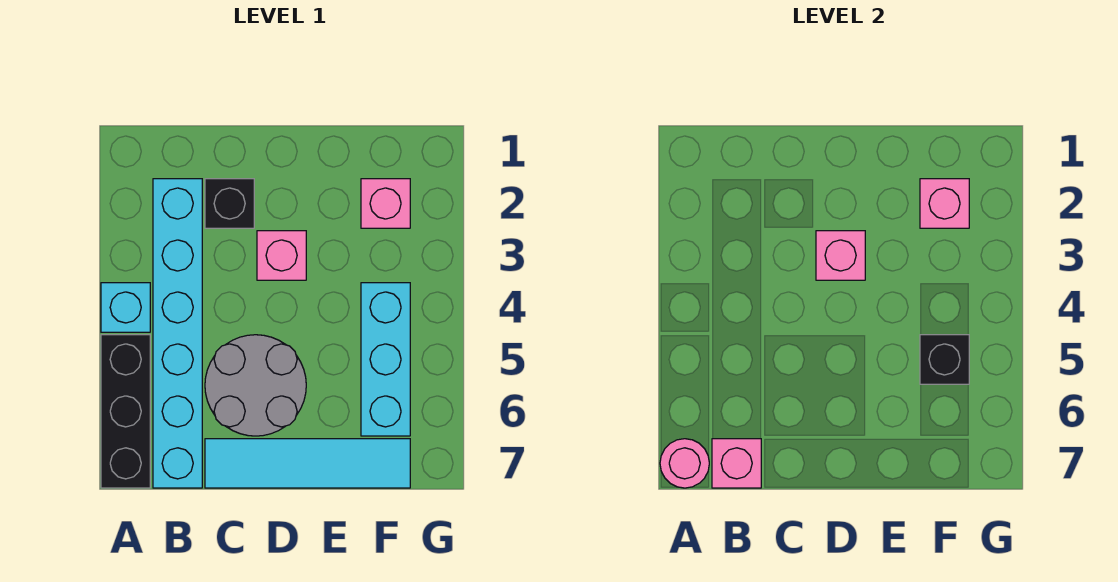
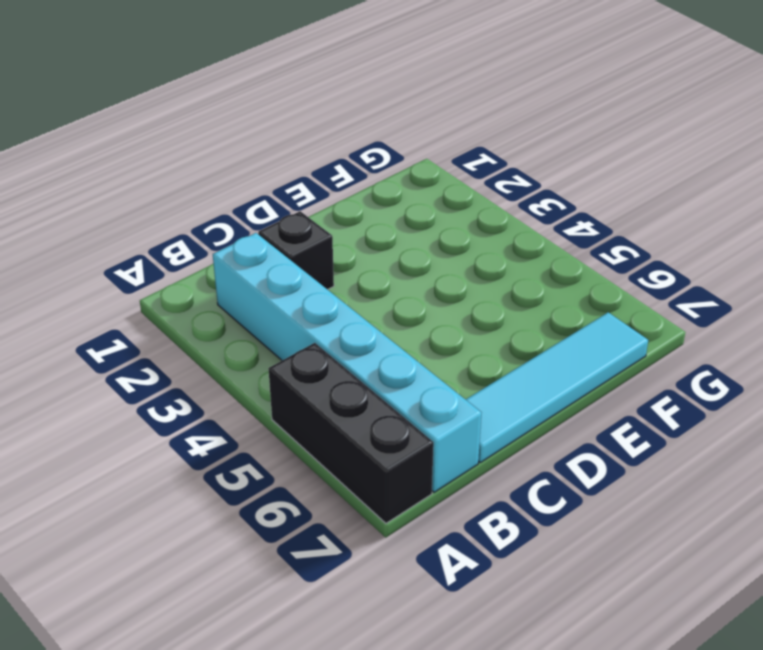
none -> cyan 1x1 brick [101,283,150,332]
none -> grey 2x2 round brick [205,335,306,436]
none -> pink 1x1 brick [257,231,306,280]

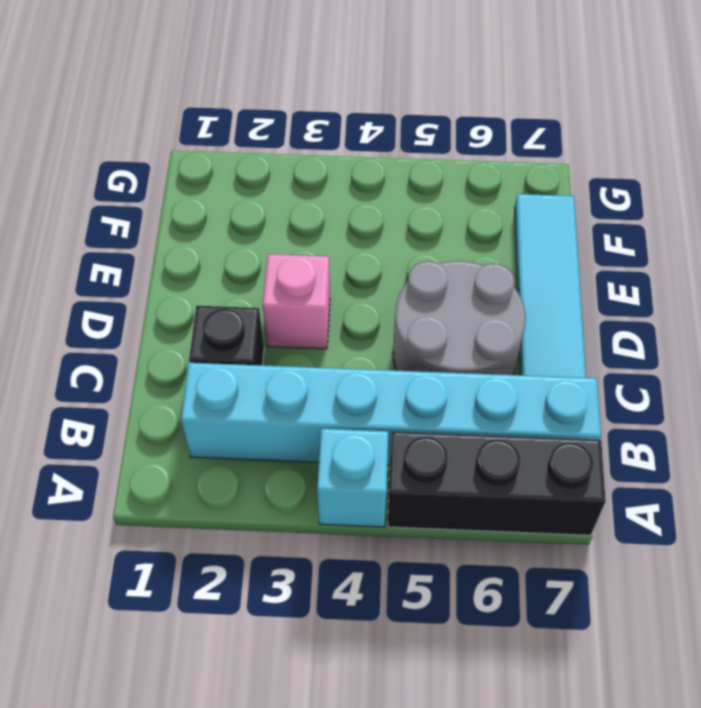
none -> pink 1x1 brick [361,179,410,228]
none -> cyan 1x3 brick [361,283,410,436]
none -> pink 1x1 round brick [660,439,709,488]

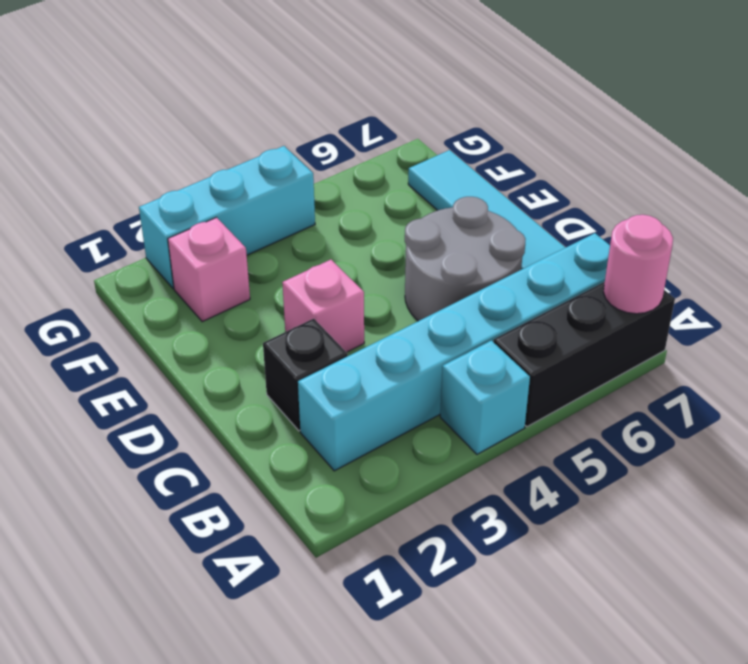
cyan 1x3 brick [139,146,315,288] -> cyan 1x3 brick moved to [361,283,410,436]
none -> pink 1x1 brick [712,439,761,488]
none -> pink 1x1 brick [816,231,865,280]
none -> pink 1x1 brick [920,179,969,228]

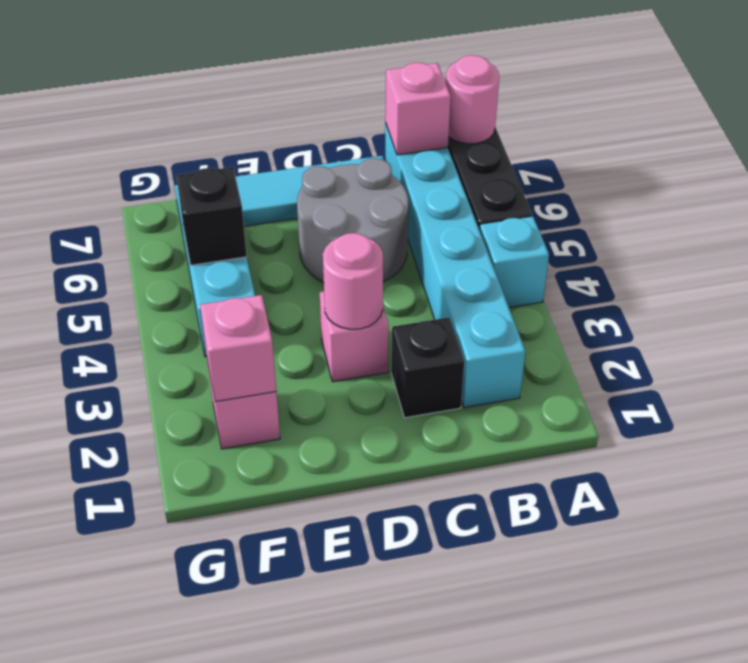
pink 1x1 round brick [323,233,383,329] -> pink 1x1 brick [816,231,865,280]

